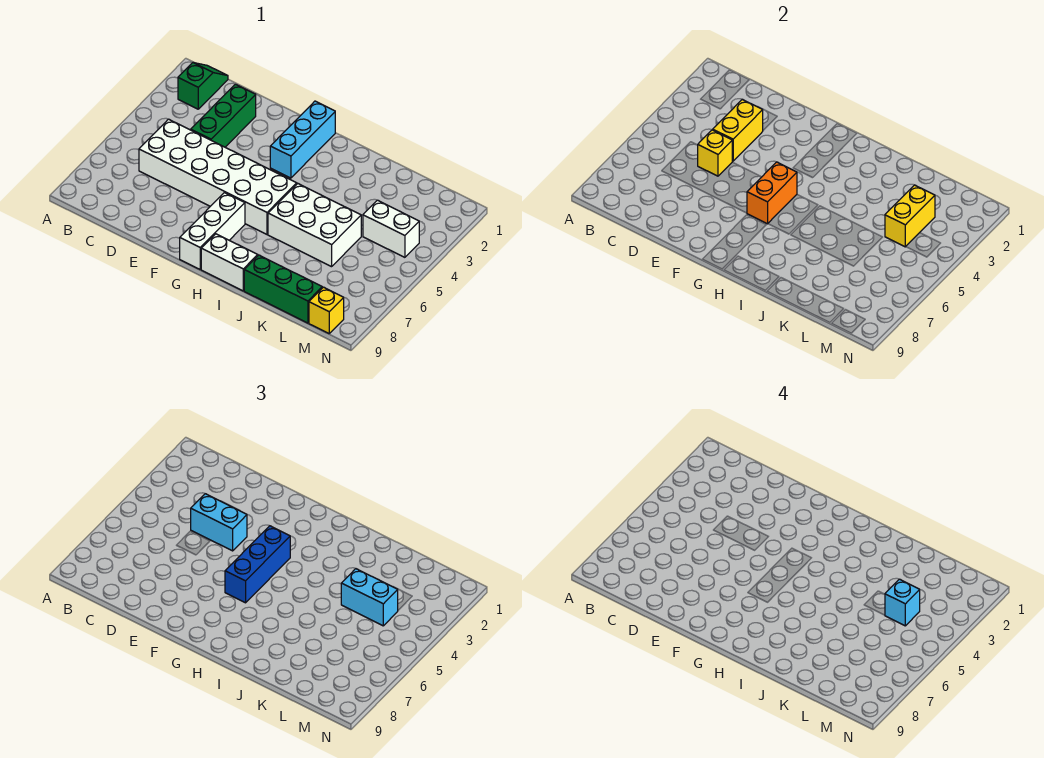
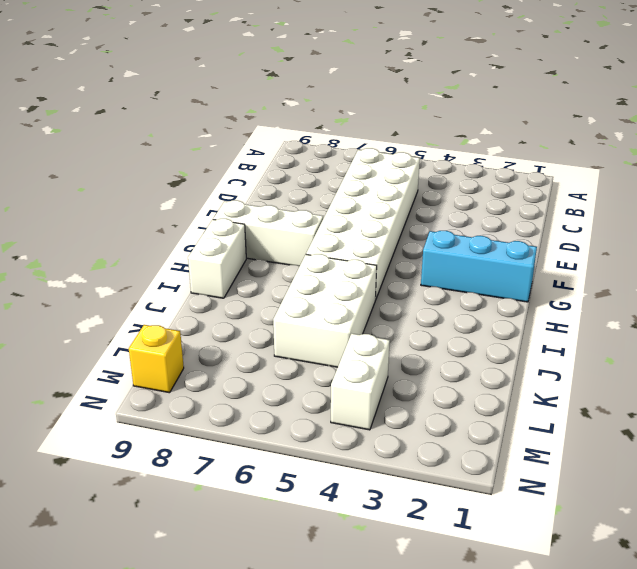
none -> green 1x2 slope [178,63,228,109]
none -> green 1x3 brick [191,84,256,147]
none -> green 1x3 brick [244,255,322,323]

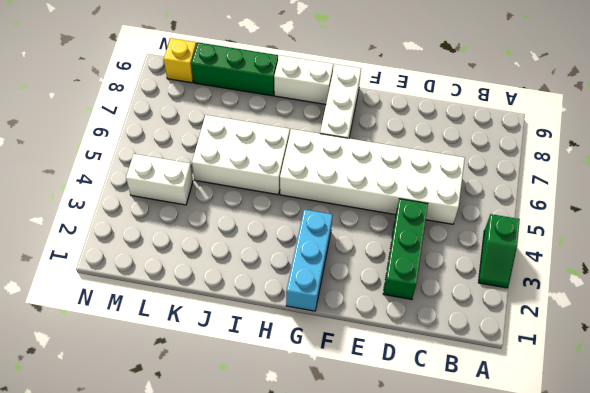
green 1x2 slope [478,214,520,288] -> green 1x2 slope moved to [178,63,228,109]
none -> yellow 1x2 brick [713,99,763,161]
none -> yellow 1x1 brick [698,130,732,176]
none -> orange 1x2 brick [747,162,797,224]

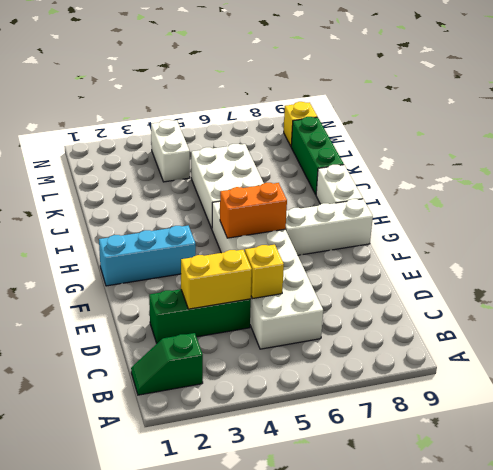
none -> yellow 1x2 brick [885,185,935,247]
none -> cyan 1x2 brick [191,494,247,551]
none -> blue 1x3 brick [225,526,290,603]

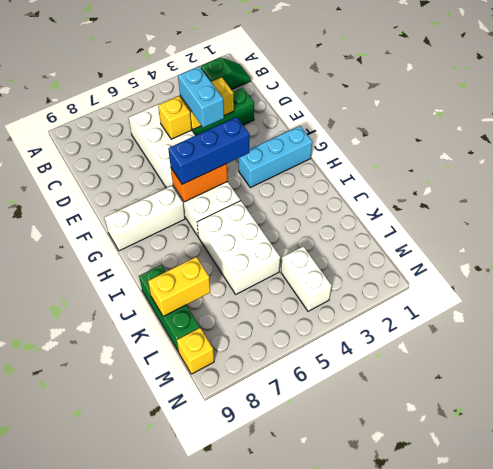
yellow 1x2 brick [148,257,210,316] -> yellow 1x2 brick moved to [885,185,935,247]
none -> white 1x2 brick [201,234,258,291]
none -> cyan 1x2 brick [341,569,398,626]
none -> cyan 1x1 brick [885,579,920,626]

